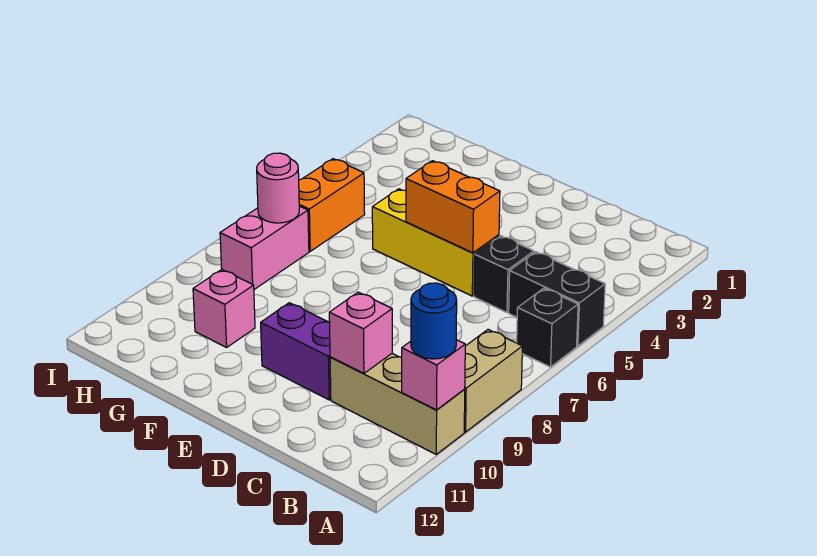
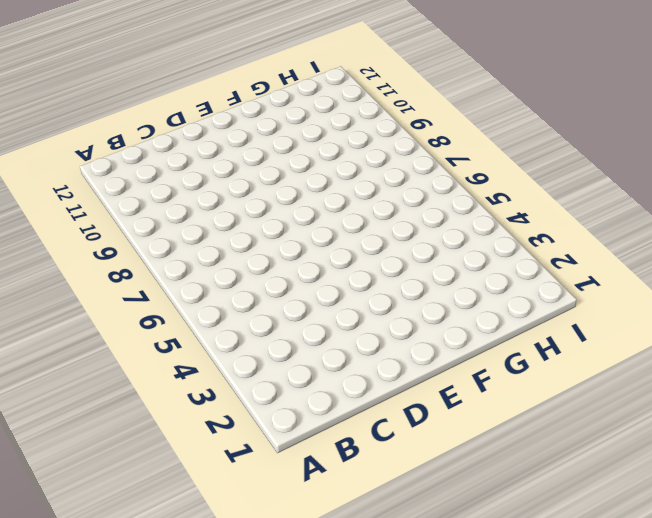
none -> black 1x2 brick [509,252,605,346]
none -> black 1x1 brick [517,288,578,367]
none -> tan 1x2 brick [464,330,522,432]

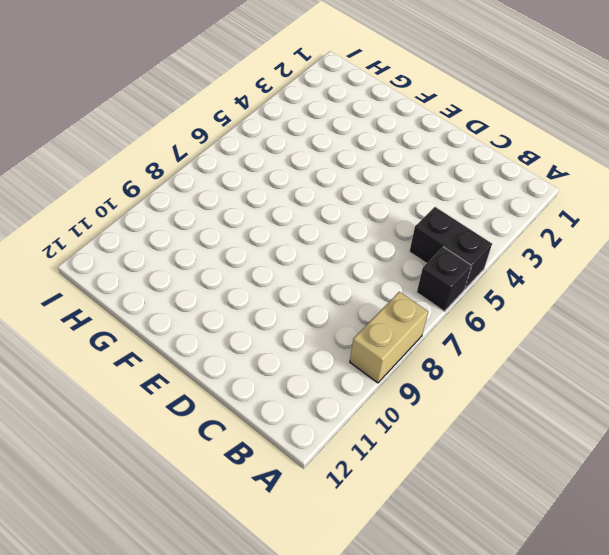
none -> tan 1x3 brick [330,354,465,454]
none -> black 1x1 brick [474,236,534,312]
none -> yellow 1x3 brick [372,189,499,296]

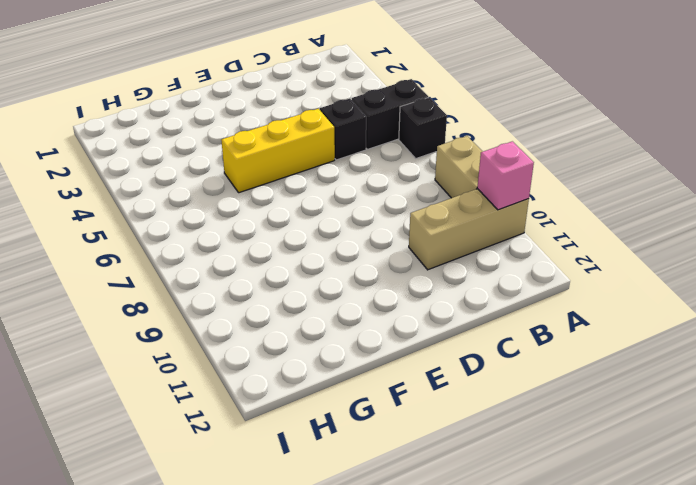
none -> purple 1x2 brick [261,303,331,400]
none -> pink 1x1 brick [193,270,255,347]
none -> orange 1x2 brick [299,159,365,251]

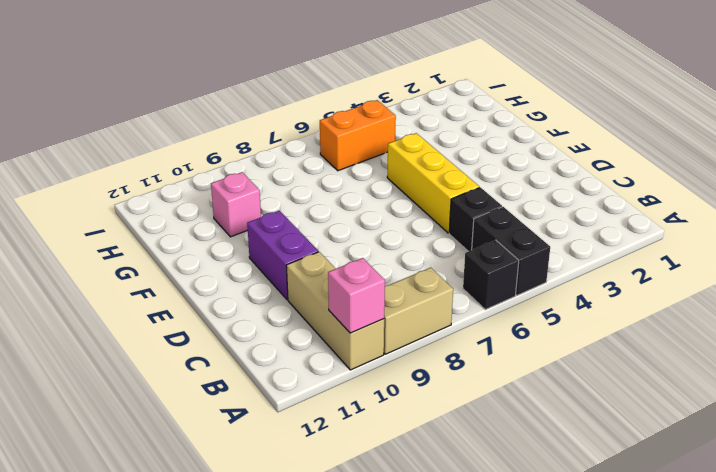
none -> pink 1x2 brick [220,206,309,289]
none -> pink 1x1 brick [329,292,392,373]
none -> orange 1x2 brick [406,161,500,253]

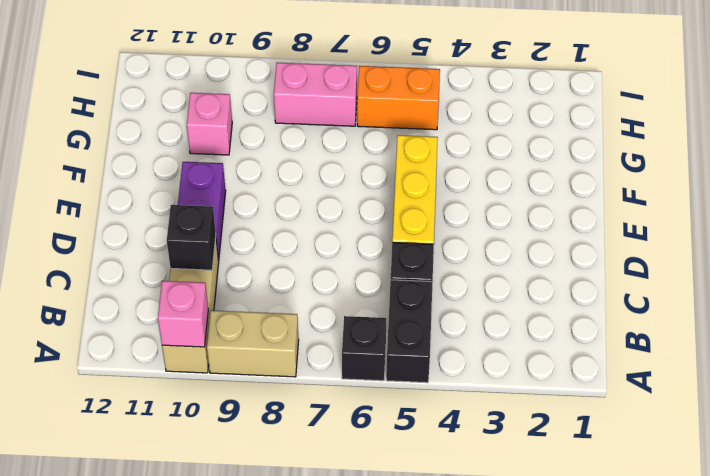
black 1x1 brick [167,205,216,270] -> pink 1x1 brick [329,292,392,373]
none -> orange 1x2 brick [406,161,500,253]
none -> pink 1x1 round brick [257,153,299,223]
none -> blue 1x1 round brick [411,283,457,359]

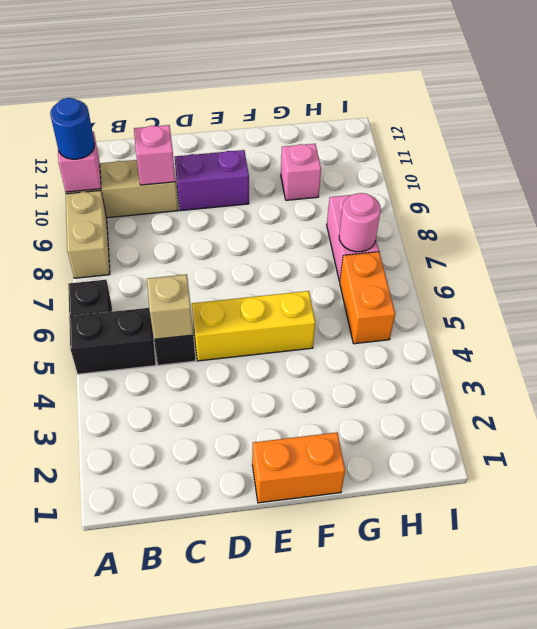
tan 1x1 brick [147,274,193,339] -> none
orange 1x2 brick [252,432,345,503] -> orange 1x2 brick moved to [406,161,500,253]

